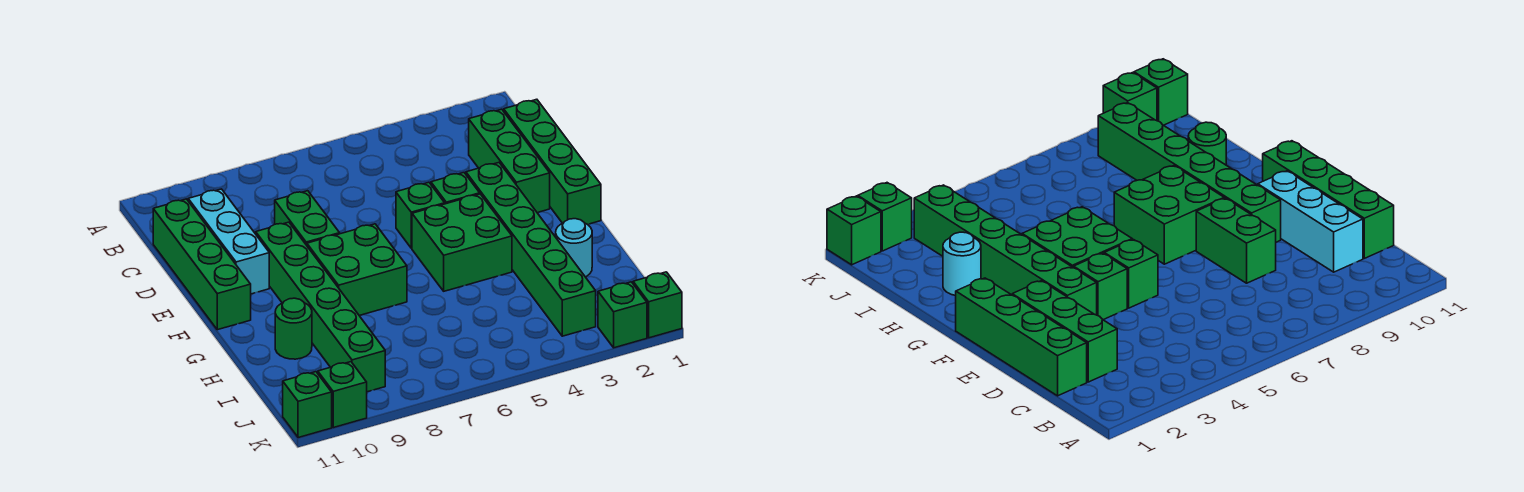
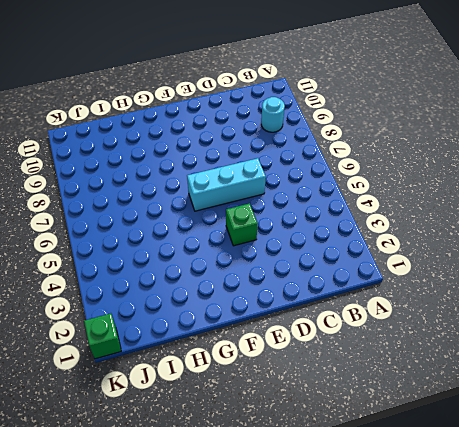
cyan 1x1 round brick [261,97,285,132] -> cyan 1x1 round brick moved to [556,219,592,277]
cyan 1x3 brick [187,158,266,211] -> cyan 1x3 brick moved to [188,189,269,294]
none -> green 1x4 brick [504,99,601,224]
none -> green 1x3 brick [469,109,550,212]
none -> green 1x4 brick [153,199,251,330]

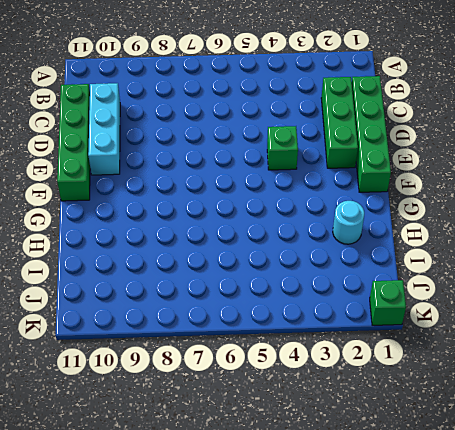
none -> green 1x2 brick [275,191,340,245]
none -> green 1x6 brick [466,163,596,336]
none -> green 1x1 brick [396,182,445,248]

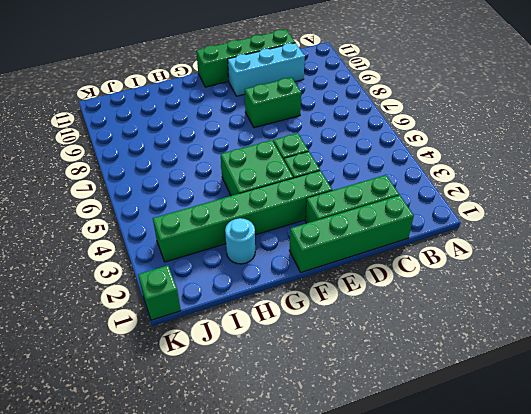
none -> green 1x6 brick [256,222,385,392]
none -> green 2x2 brick [307,224,407,315]
none -> green 1x1 round brick [275,298,312,359]

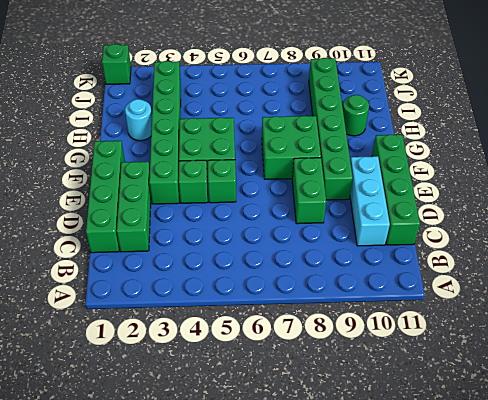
none -> green 1x1 brick [598,282,647,348]
none -> green 1x1 brick [318,362,367,428]
none -> green 1x1 brick [283,372,332,438]

